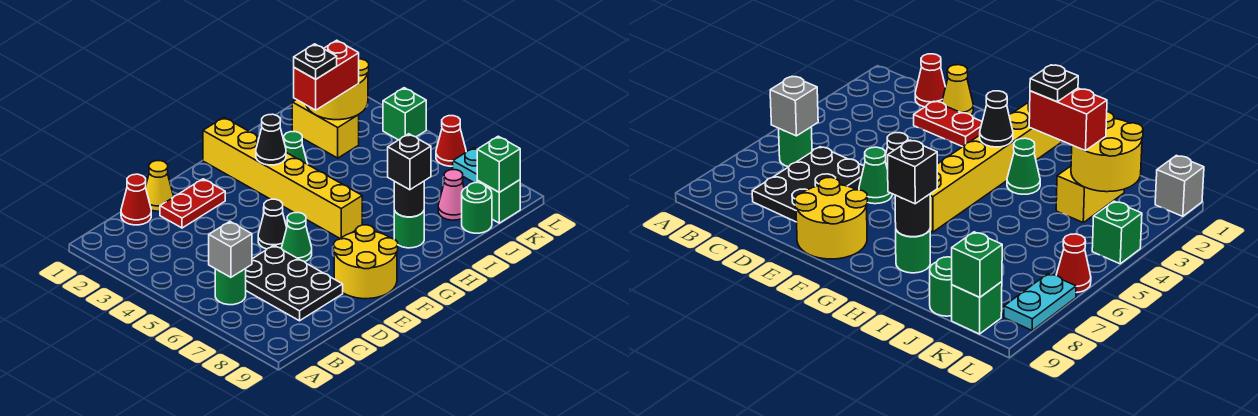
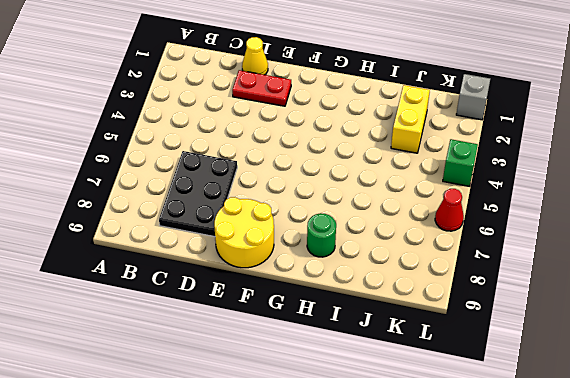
none -> green 1x1 round brick [215,269,246,305]
none -> red 1x1 cone [121,174,151,225]
none -> black 1x1 cone [258,199,287,249]

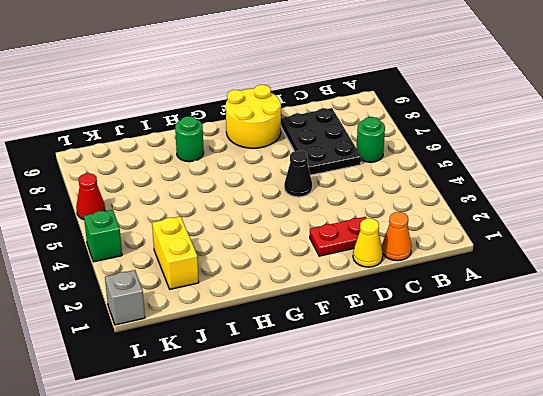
orange 1x1 cone [382,212,412,261] -> red 1x1 cone [121,174,151,225]
none -> green 1x1 cone [281,213,312,262]
none -> yellow 1x6 brick [203,118,362,239]
none -> green 1x1 cone [284,132,307,164]

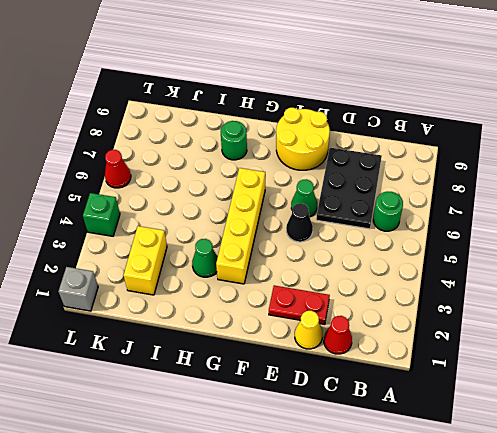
yellow 1x4 brick [216,168,265,284] -> yellow 1x6 brick [203,118,362,239]
none -> pink 1x1 cone [438,170,464,220]
none -> green 1x1 round brick [462,183,492,233]
none -> green 1x1 brick [477,180,520,223]

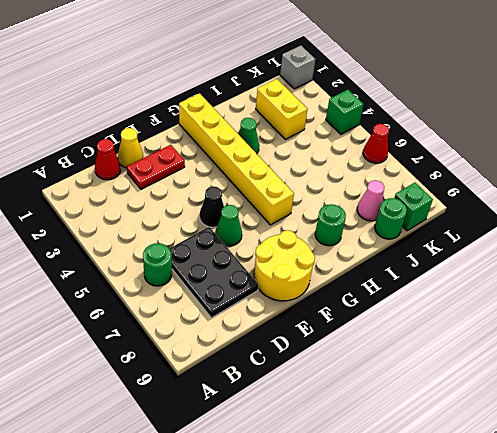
none -> cyan 1x2 plate [453,148,477,183]
none -> grey 1x1 brick [209,222,252,277]
none -> black 1x1 cone [256,114,286,165]

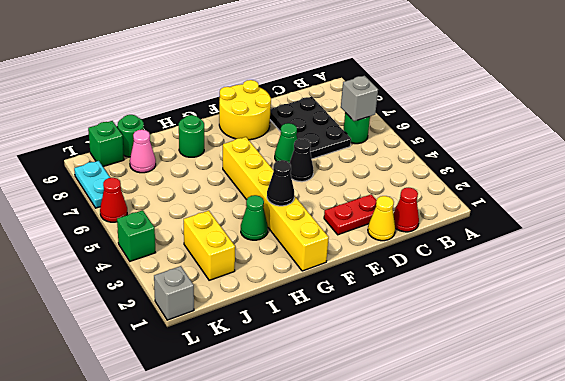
none -> black 1x1 round brick [394,181,424,217]
none -> yellow 2x2 round brick [306,58,369,120]
none -> green 1x1 brick [477,136,520,192]

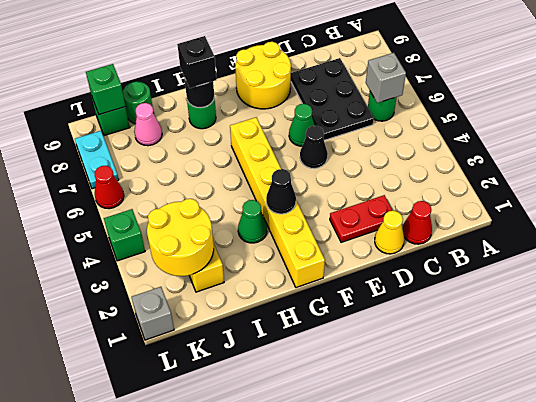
none -> red 1x2 brick [294,40,359,110]
none -> black 1x1 plate [294,44,337,79]

